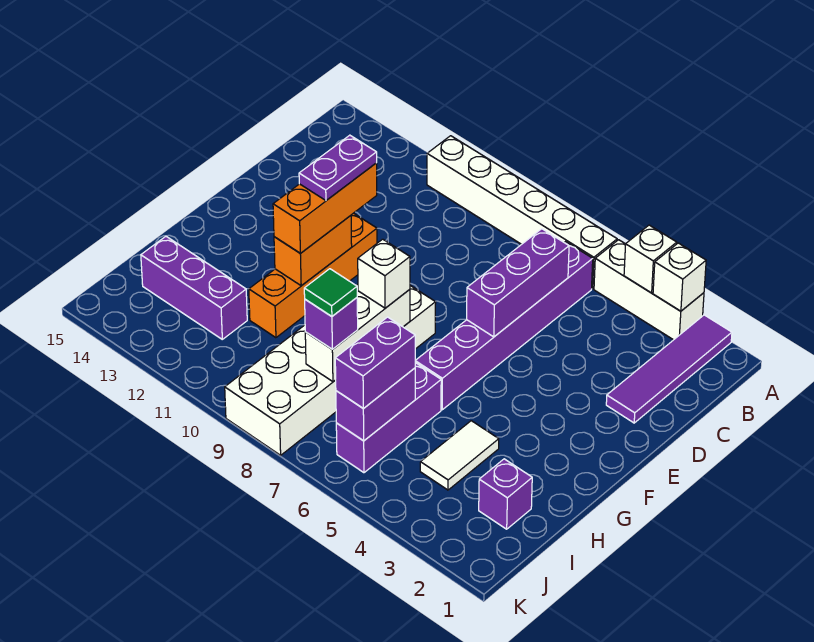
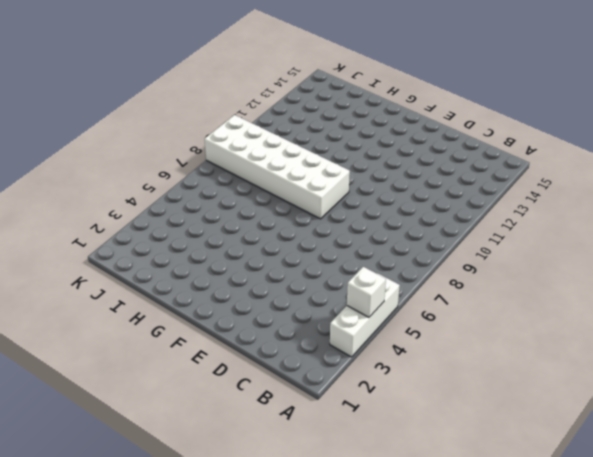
none -> purple 1x4 tile [606,315,732,423]
none -> white 1x6 brick [427,136,617,289]
none -> purple 1x6 brick [415,242,593,410]

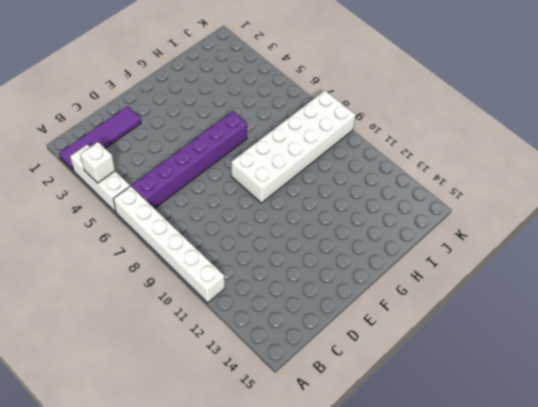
none -> orange 1x4 brick [249,213,377,338]
none -> white 1x2 tile [420,421,499,490]
none -> purple 1x3 brick [336,363,441,473]

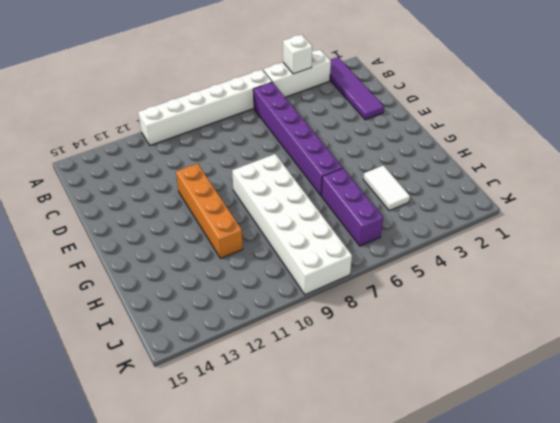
none -> purple 1x1 brick [479,459,532,529]
none -> purple 1x3 brick [141,236,247,339]
none -> white 1x1 brick [653,243,706,311]

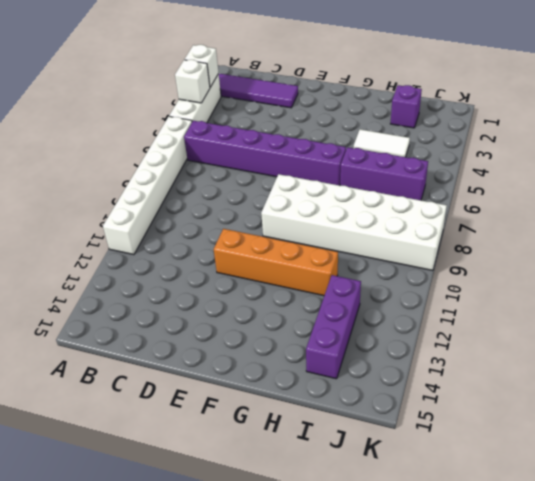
none -> purple 1x3 brick [467,229,569,337]
none -> orange 1x2 brick [274,216,352,286]
none -> white 1x3 brick [305,289,410,382]

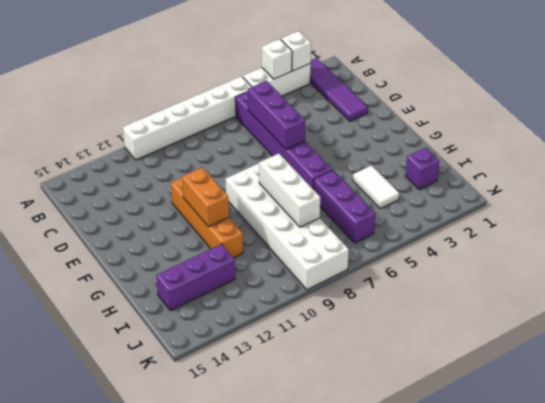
none -> purple 1x2 brick [336,368,415,441]
none -> orange 1x3 brick [273,163,377,253]
none -> white 1x1 brick [358,239,410,308]

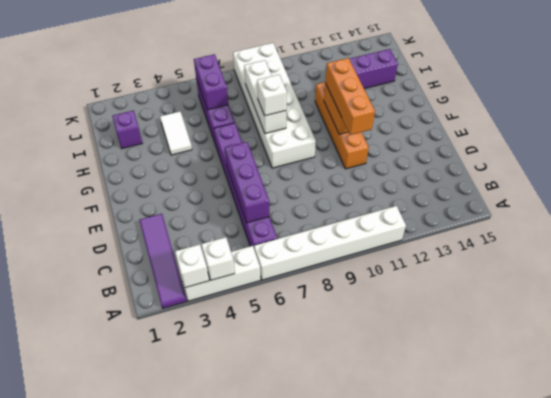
none -> purple 1x2 brick [335,317,415,409]
none -> purple 1x1 brick [305,298,358,349]
none -> purple 1x2 plate [299,135,377,200]

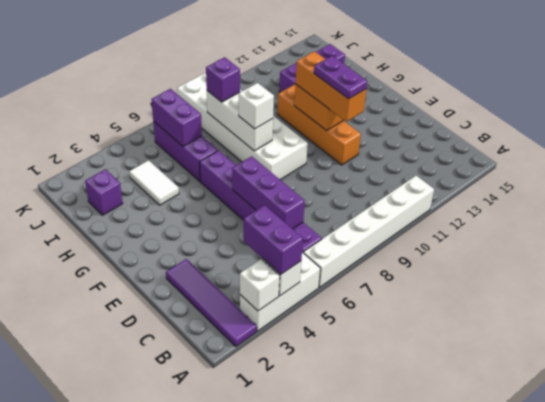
purple 1x2 brick [244,205,303,274] -> purple 1x2 brick moved to [335,317,415,409]
none -> green 1x1 tile [304,269,357,316]

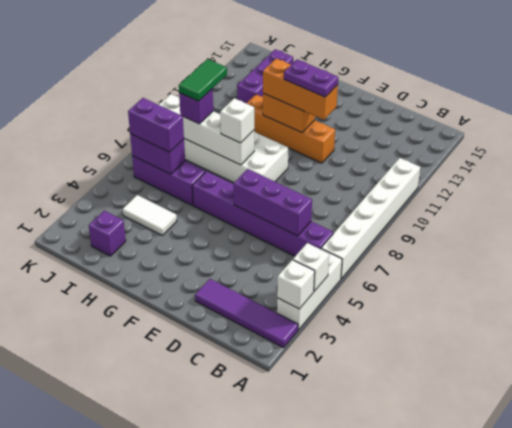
green 1x2 tile [179,59,227,101] -> green 1x1 tile [304,269,357,316]

